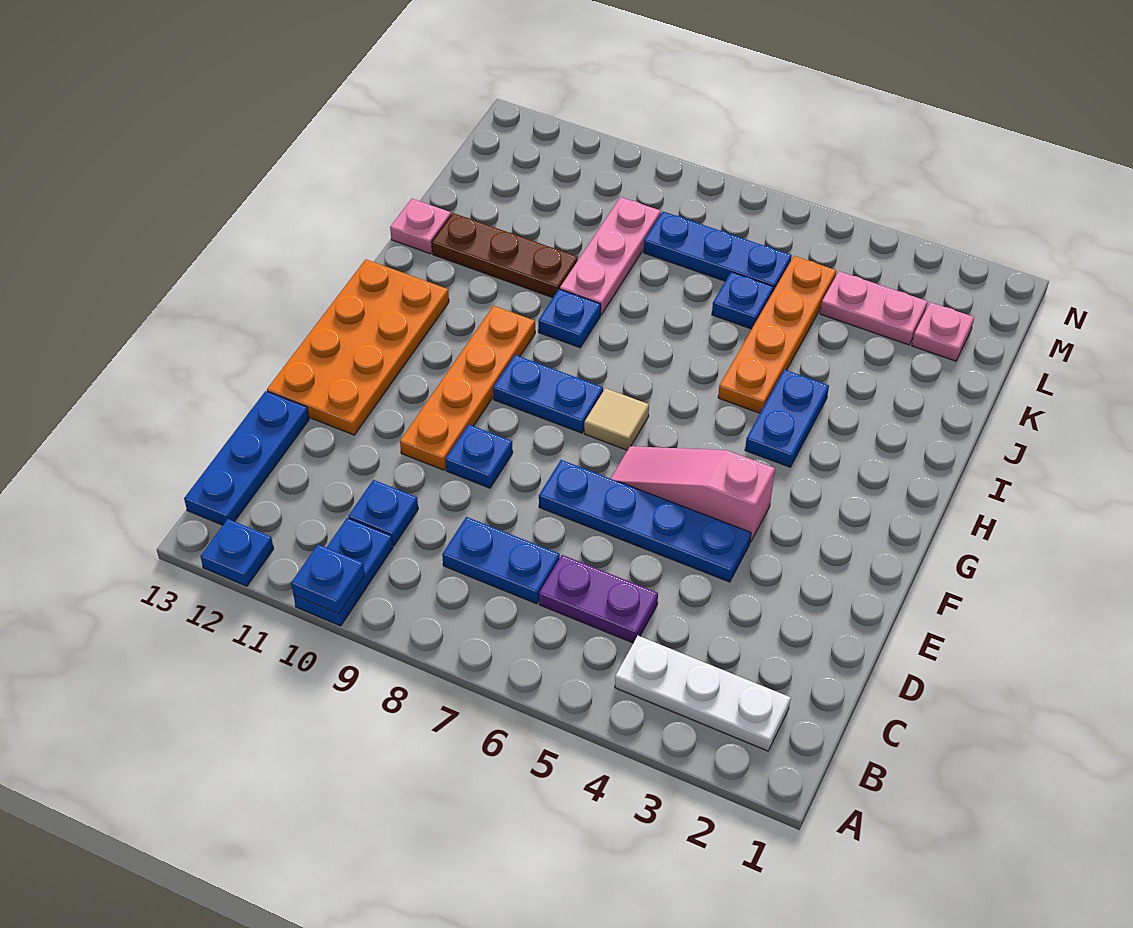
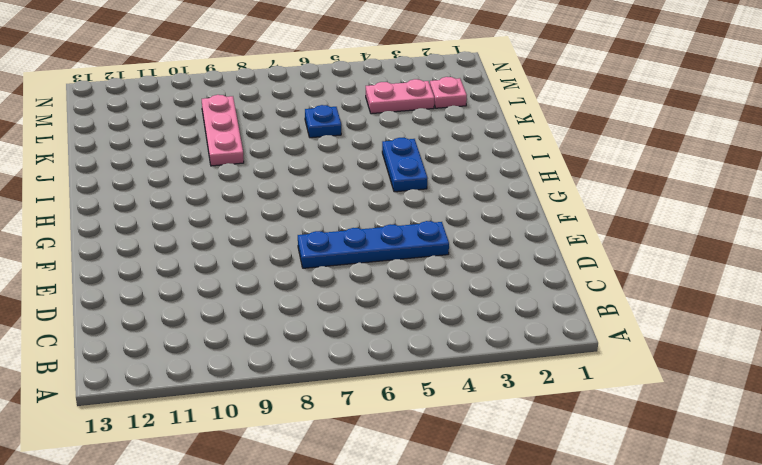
none -> blue 1x2 plate [294,518,393,626]
none -> blue 1x1 plate [200,519,274,586]
none -> white 1x3 plate [615,636,791,751]

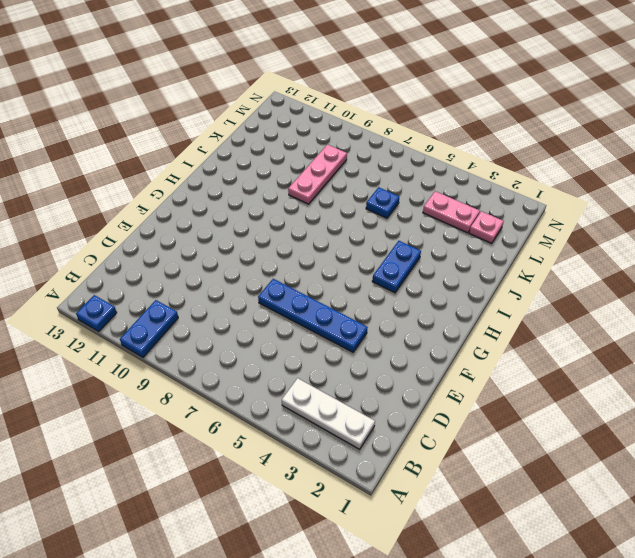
none -> blue 1x3 plate [184,391,309,525]
none -> purple 1x2 plate [539,555,658,643]
none -> blue 1x2 plate [442,517,560,604]

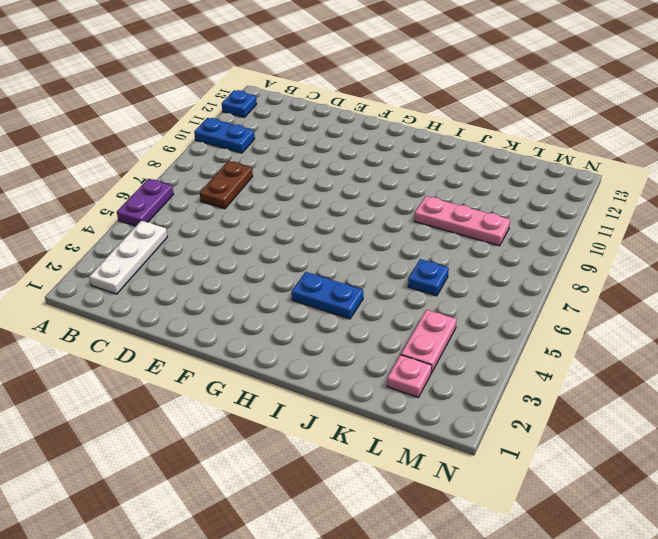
purple 1x2 plate [117,179,174,226] -> purple 1x2 plate moved to [539,555,658,643]
brown 1x2 plate [200,161,253,209] -> blue 1x2 plate [442,517,560,604]
none -> blue 1x3 plate [184,391,309,525]
none -> blue 1x1 plate [348,480,418,546]
none -> blue 1x4 plate [539,460,751,582]

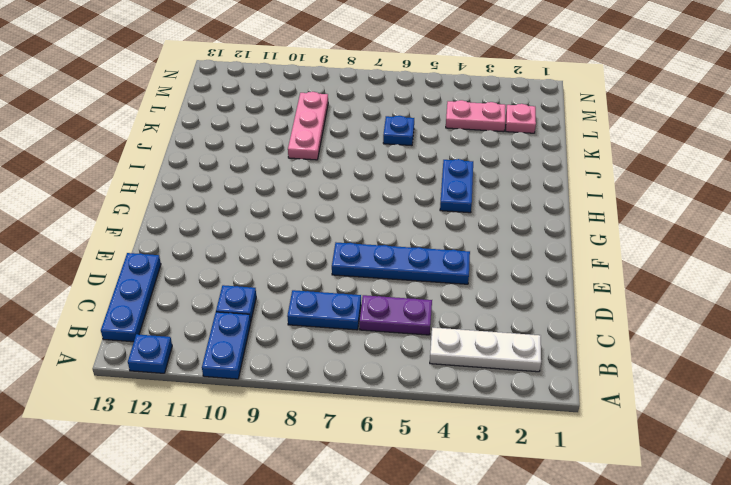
none -> blue 1x1 plate [446,425,513,488]
none -> orange 1x4 plate [400,306,535,470]
none -> orange 2x4 plate [267,259,449,435]

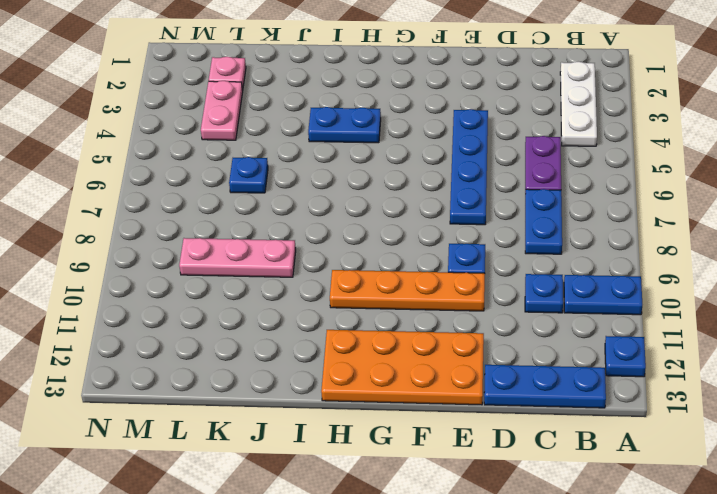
none -> pink 1x3 slope [611,446,775,543]
none -> tan 1x1 tile [584,388,649,450]
none -> blue 1x2 plate [493,355,603,433]

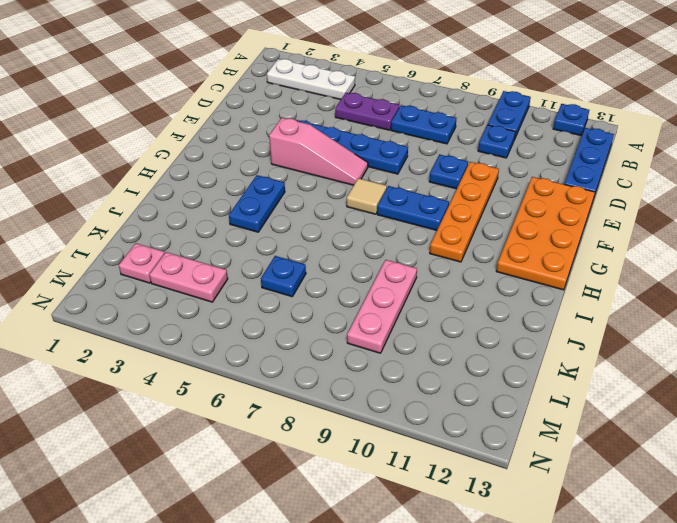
none -> orange 1x4 plate [718,256,836,413]
none -> blue 1x1 plate [538,289,601,348]
none -> brown 1x3 plate [432,213,578,298]

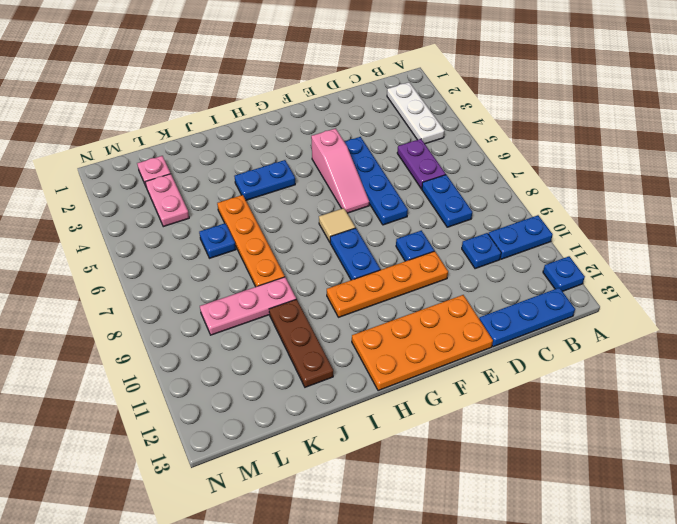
orange 1x4 plate [217,195,285,287] -> orange 1x4 plate turned to [718,256,836,413]
none -> blue 1x1 plate [538,289,601,348]
none -> pink 1x1 plate [390,199,451,254]
none -> blue 1x3 plate [644,212,792,291]

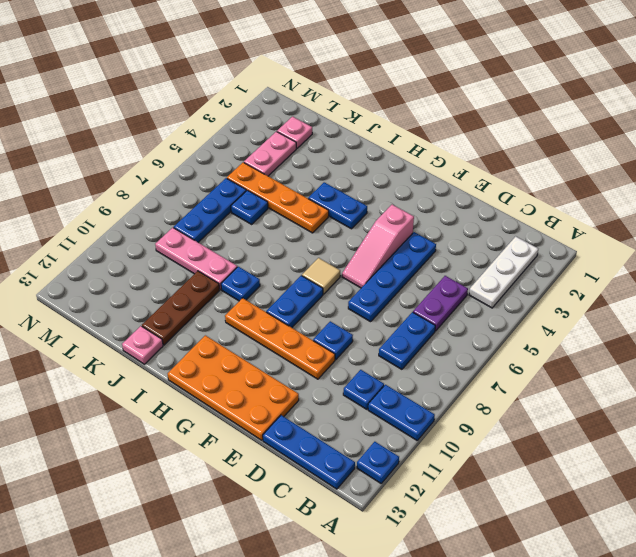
none -> blue 1x1 plate [291,545,365,614]

